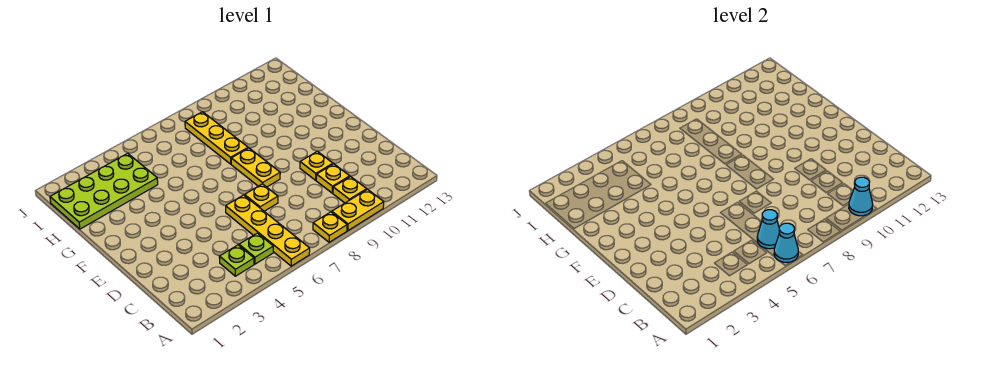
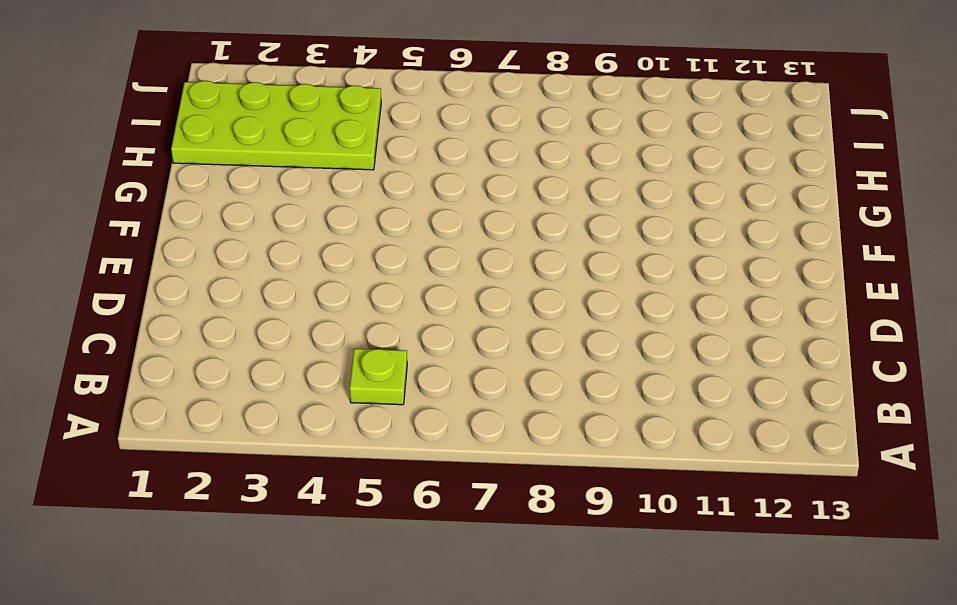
none -> yellow 1x4 plate [226,195,310,266]
none -> yellow 1x1 plate [313,212,347,242]
none -> yellow 1x2 plate [332,189,384,231]

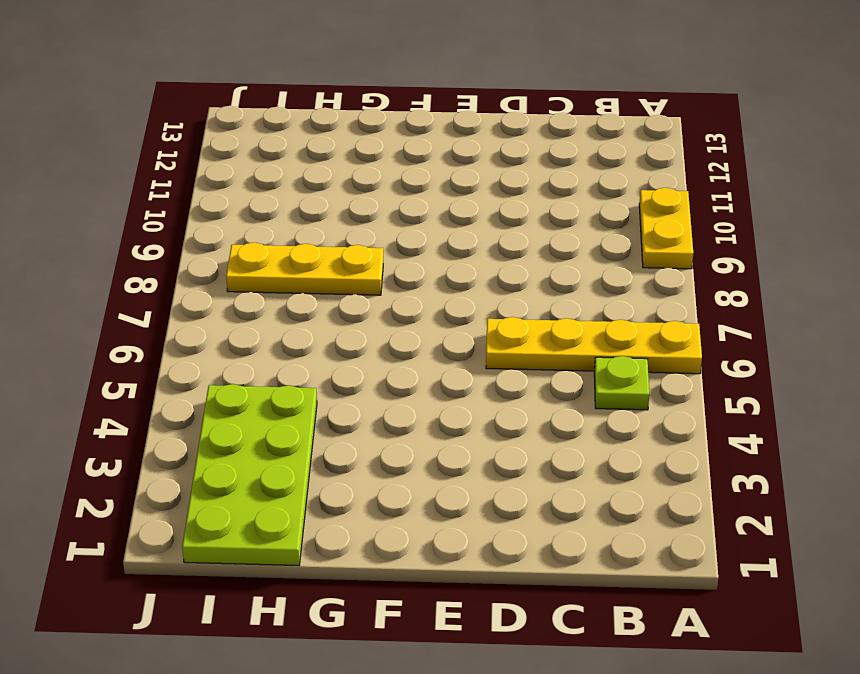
none -> yellow 1x1 plate [313,212,347,242]
none -> lime 1x1 plate [219,245,254,276]
none -> yellow 1x1 plate [333,177,367,203]

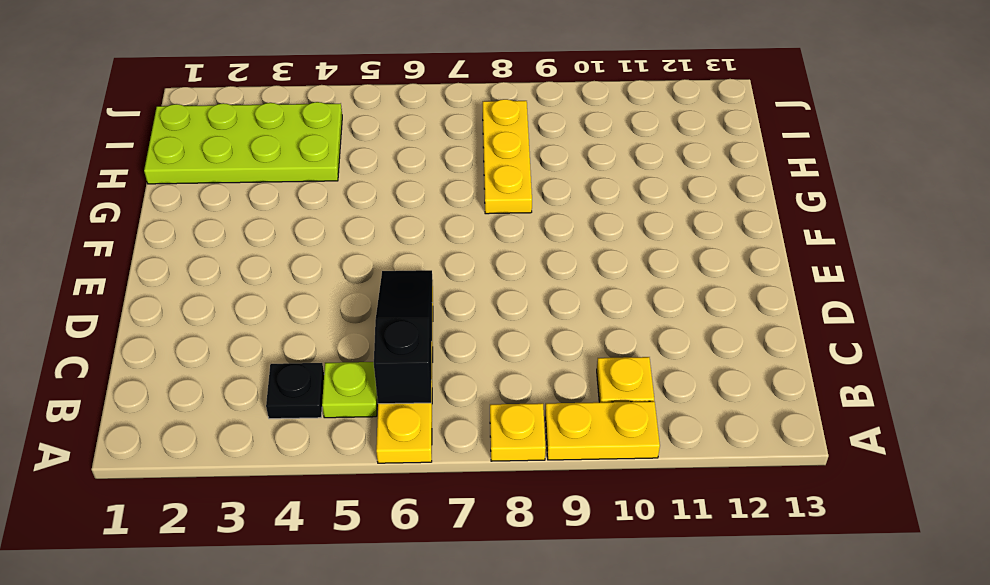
black 1x1 plate [266,363,324,419] -> lime 1x1 plate [219,245,254,276]
black 1x3 slope [374,270,432,404] -> cyan 1x1 cone [757,210,779,249]
none -> yellow 1x1 plate [316,164,350,193]
none -> yellow 1x1 plate [245,184,278,211]
none -> yellow 1x1 plate [300,151,333,180]

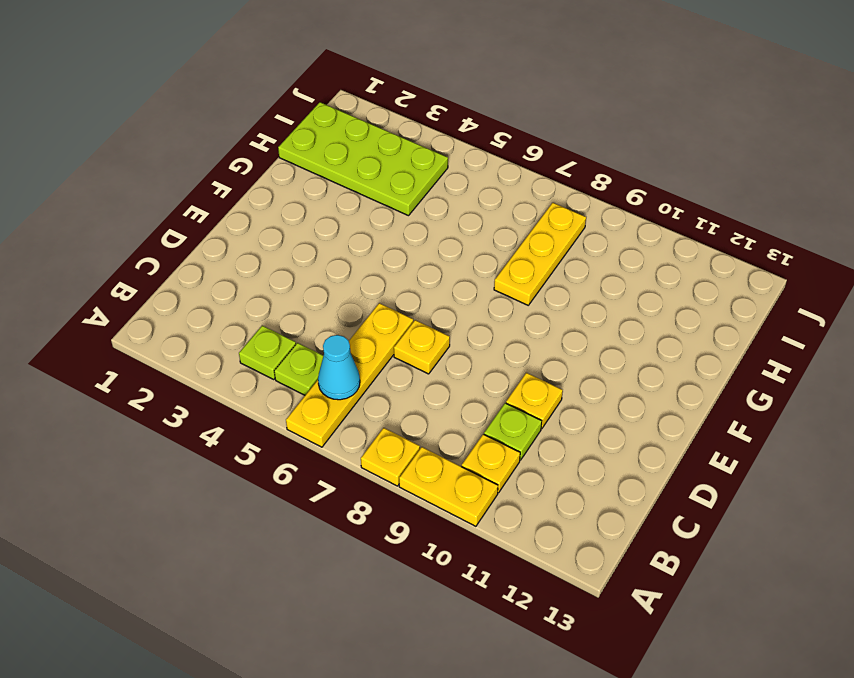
lime 1x1 plate [484,403,542,460] -> yellow 1x1 plate [316,164,350,193]
none -> yellow 1x2 plate [231,148,280,187]
none -> cyan 1x1 cone [774,223,798,263]
none -> cyan 1x1 cone [849,177,873,216]

